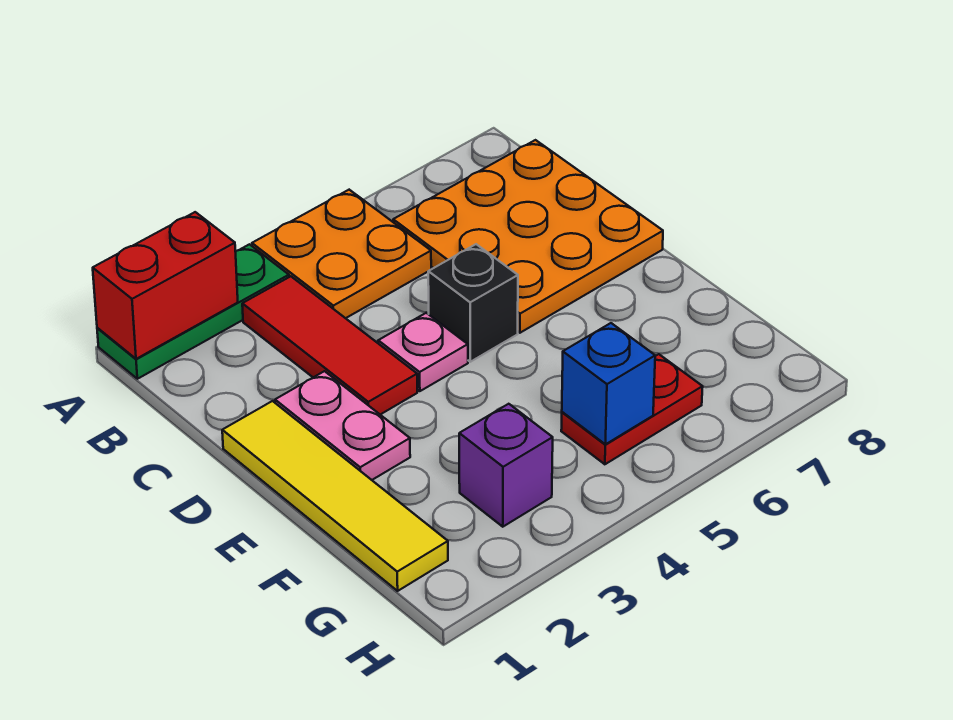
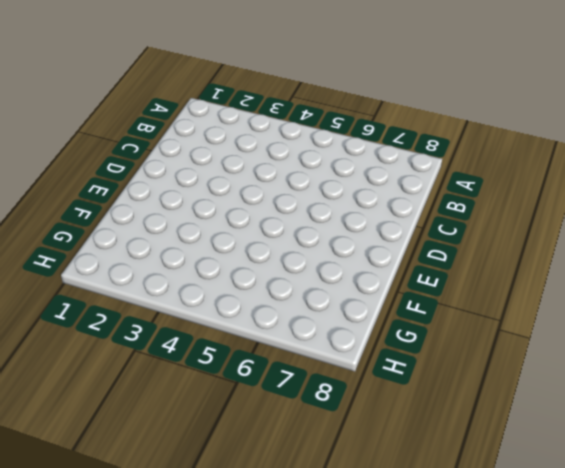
none -> green 1x3 plate [97,244,289,379]
none -> orange 2x2 plate [252,190,431,318]
none -> red 1x3 tile [242,276,417,415]

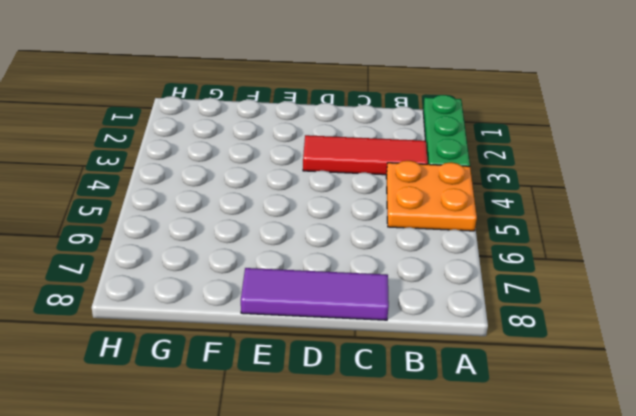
purple 1x3 tile [241,268,389,320] -> orange 3x3 plate [393,140,663,333]
none -> yellow 1x4 tile [222,401,448,591]
none -> pink 1x2 plate [275,371,410,480]
none -> pink 1x1 plate [378,313,468,391]

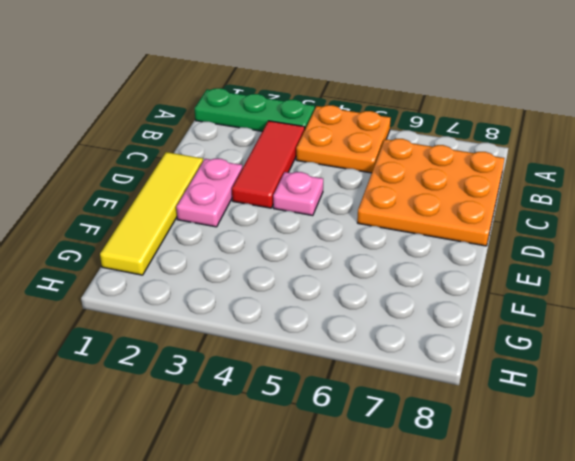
none -> black 1x1 brick [428,244,518,362]
none -> purple 1x1 brick [459,404,553,527]
none -> red 1x2 plate [561,354,703,464]

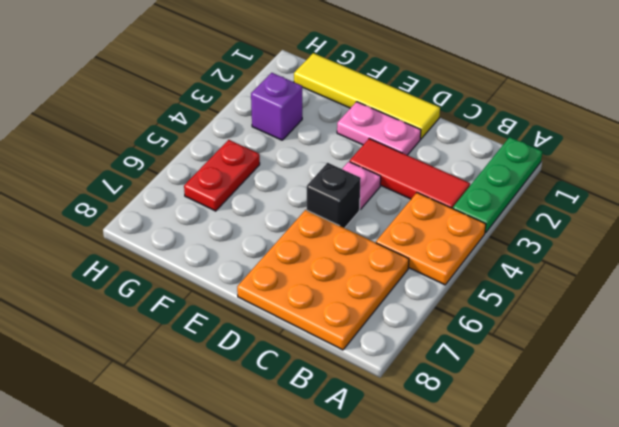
none -> red 1x2 brick [93,212,238,359]
none -> blue 1x1 brick [562,323,655,444]

